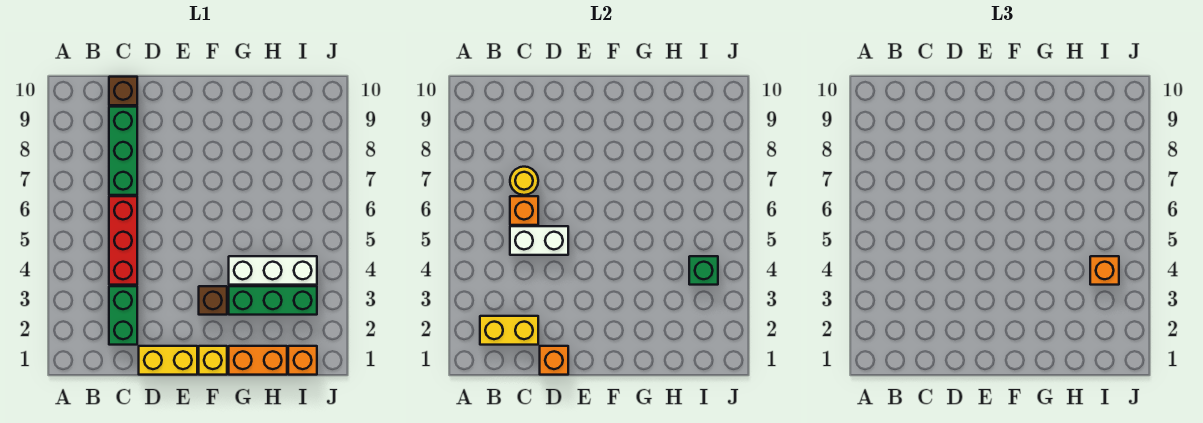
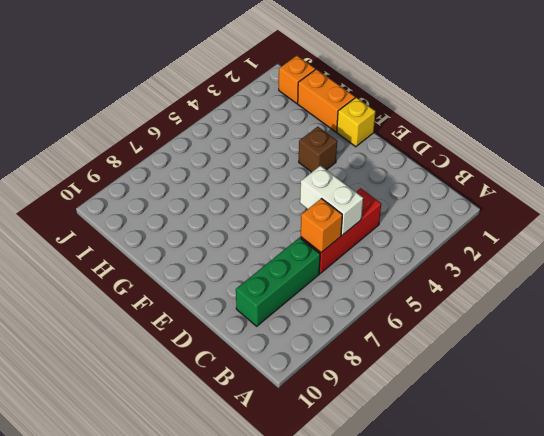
none -> green 1x2 brick [109,286,137,345]
none -> brown 1x1 brick [109,77,137,105]
none -> yellow 1x2 brick [139,346,197,375]

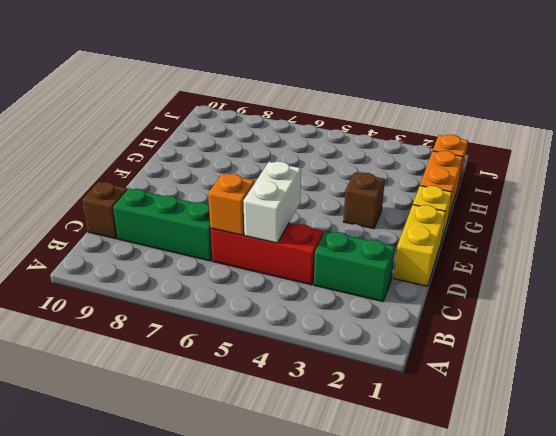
none -> green 1x3 brick [229,286,317,315]
none -> white 1x3 brick [229,256,317,285]
none -> yellow 1x2 brick [480,316,538,345]

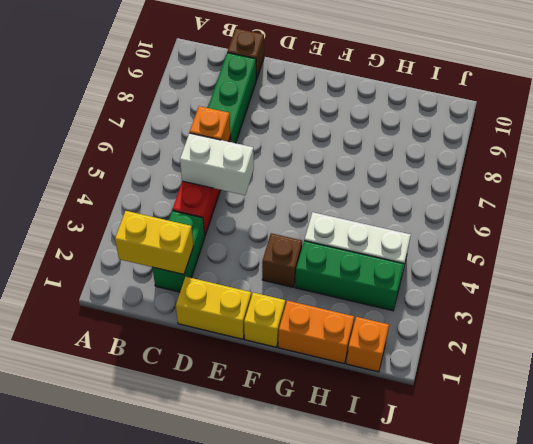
none -> yellow 1x1 round brick [510,167,538,195]
none -> orange 1x1 brick [540,346,568,375]
none -> green 1x1 brick [689,256,718,285]

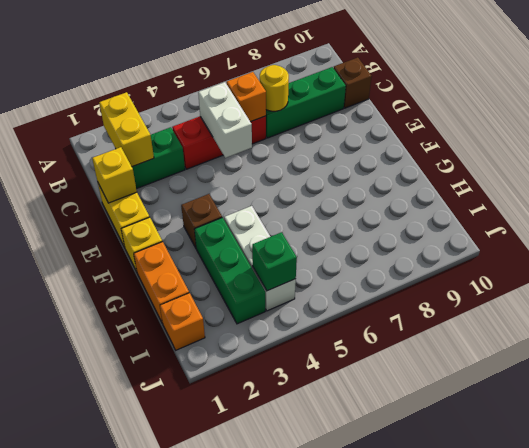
yellow 1x1 brick [92,147,137,203] -> orange 1x1 brick [540,346,568,375]
none -> orange 1x1 brick [1090,256,1119,285]

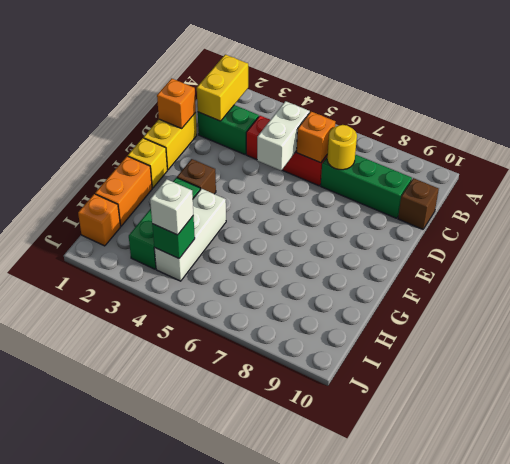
white 1x1 brick [150,179,193,235] -> orange 1x1 brick [1090,256,1119,285]

